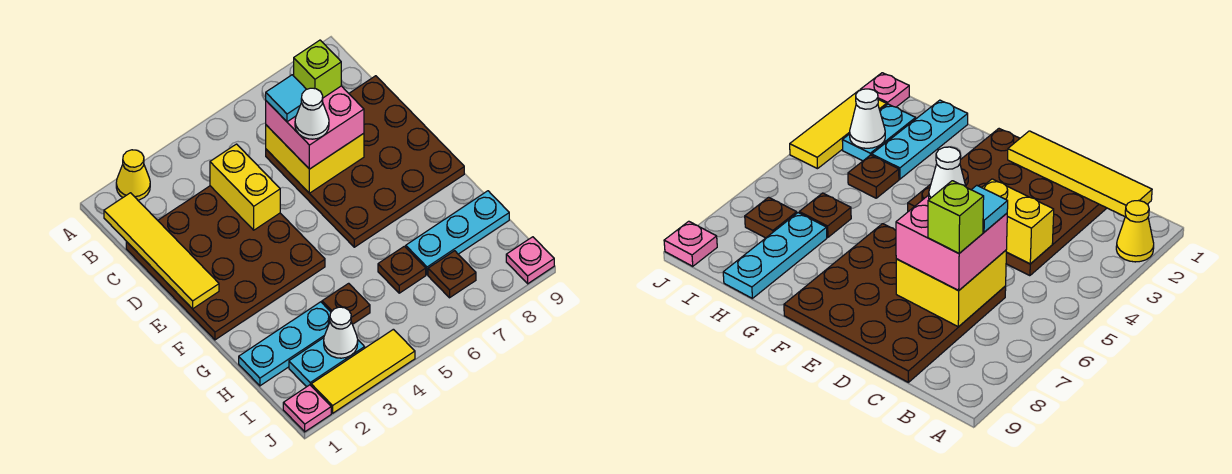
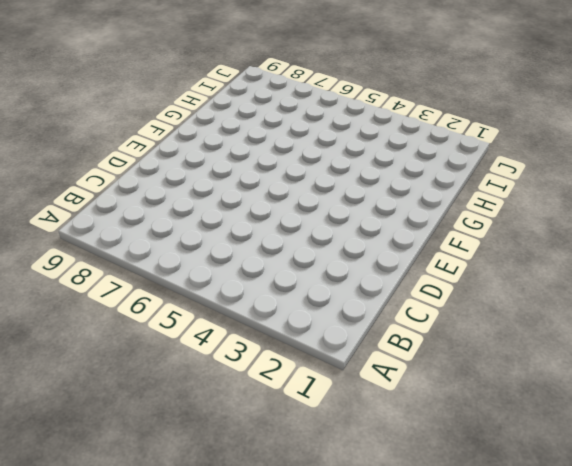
none -> yellow 1x1 cone [116,150,150,200]
none -> brown 4x4 plate [126,186,325,340]
none -> brown 4x4 plate [266,76,464,247]

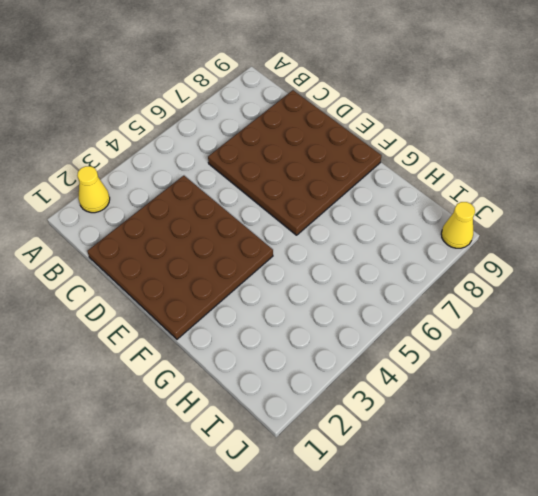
yellow 1x1 cone [441,202,475,248] -> pink 1x1 plate [506,237,554,284]
none -> cyan 1x3 plate [239,302,331,386]
none -> brown 1x1 plate [322,283,370,324]
none -> brown 1x1 plate [378,246,426,293]

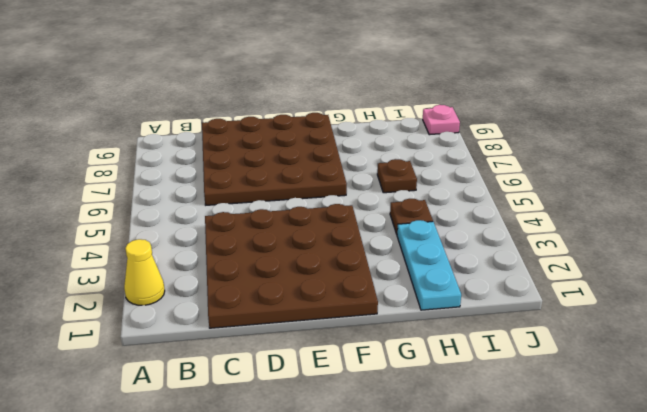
none -> cyan 1x3 plate [406,191,509,275]
none -> cyan 1x2 plate [289,338,365,387]
none -> brown 1x1 plate [428,251,476,298]

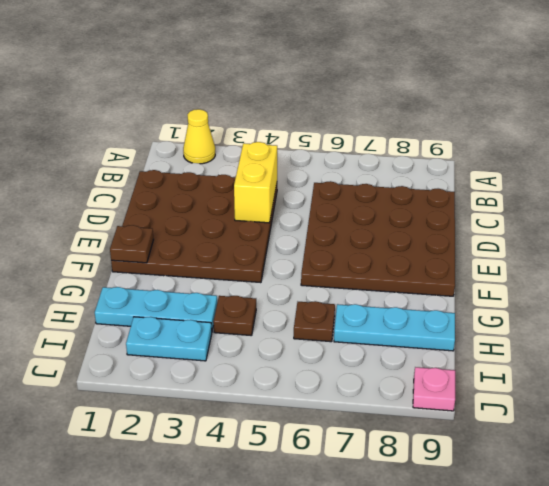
brown 1x1 plate [110,225,154,263] -> brown 1x1 plate moved to [428,251,476,298]
none -> pink 1x1 plate [283,385,331,432]
none -> yellow 1x3 tile [311,329,415,413]
none -> yellow 1x4 tile [104,193,219,309]

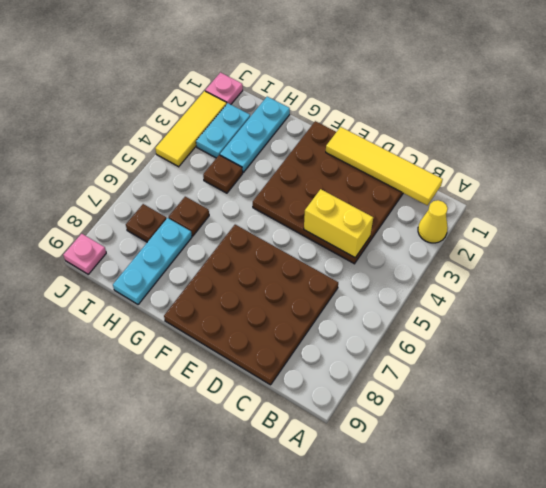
none -> yellow 2x2 brick [266,125,364,193]
none -> white 1x1 cone [324,307,358,358]
none -> pink 2x2 brick [266,86,364,169]

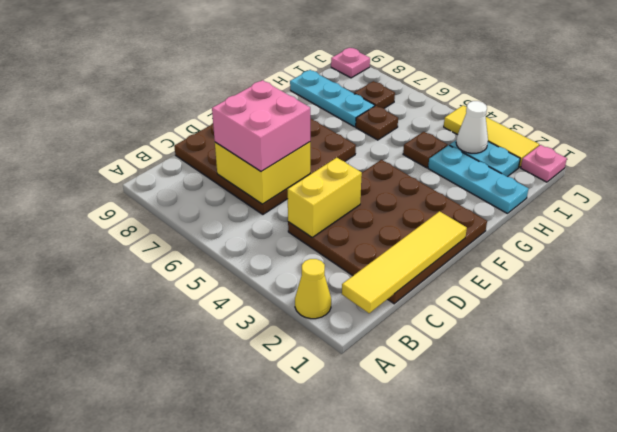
none -> cyan 1x1 tile [266,75,306,122]
none -> lime 1x1 brick [294,40,341,98]
none -> white 1x1 cone [295,88,329,139]

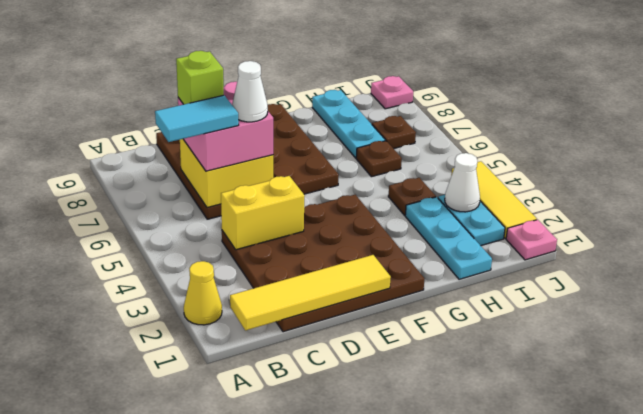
cyan 1x2 tile [155,95,239,142] -> cyan 1x1 tile [266,75,306,122]

